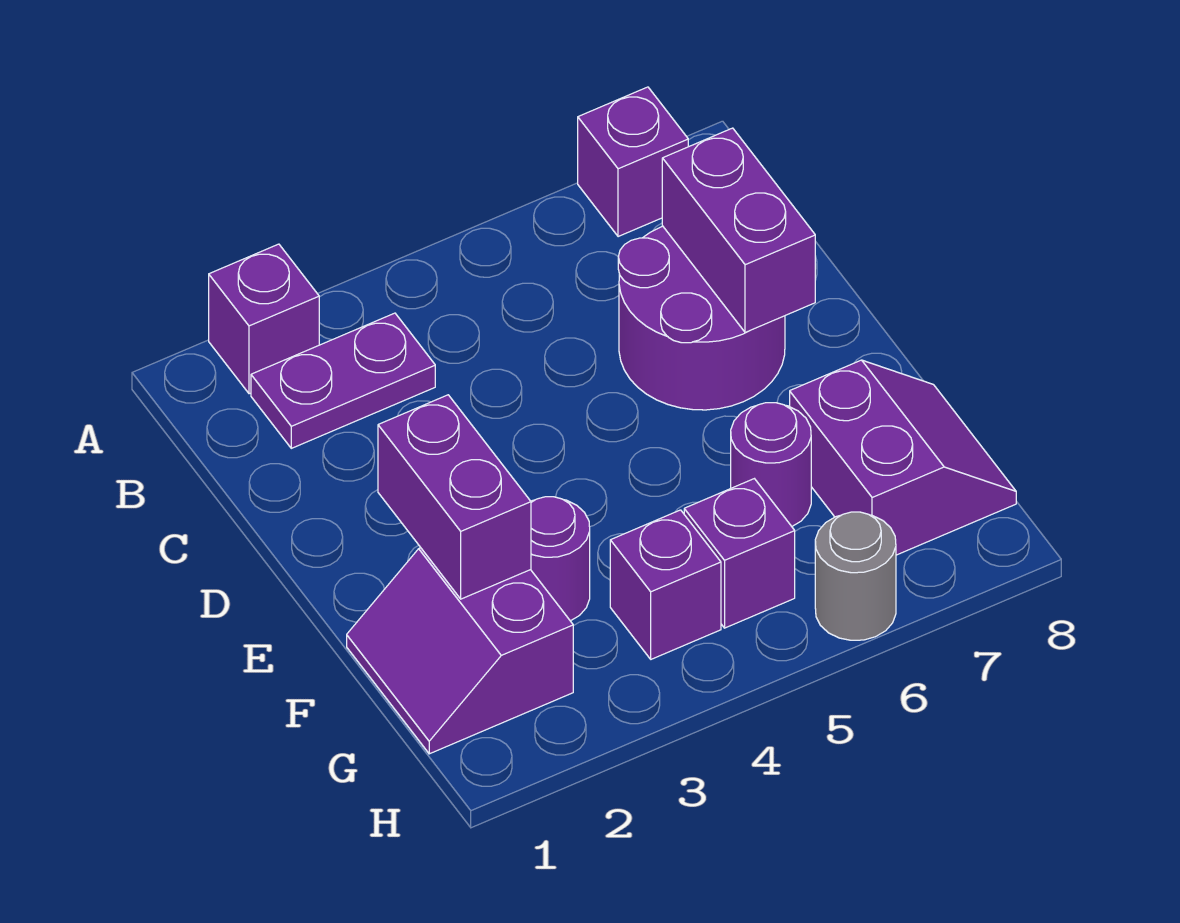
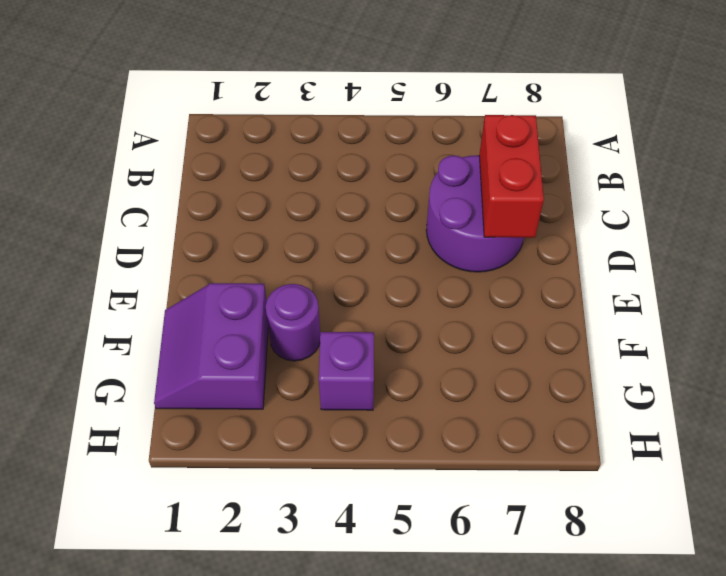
red 1x2 brick [479,115,544,238] -> purple 1x2 brick [662,128,815,332]
none -> purple 1x1 brick [209,244,319,394]
none -> purple 1x1 brick [578,87,688,237]
none -> purple 1x2 plate [251,313,435,448]

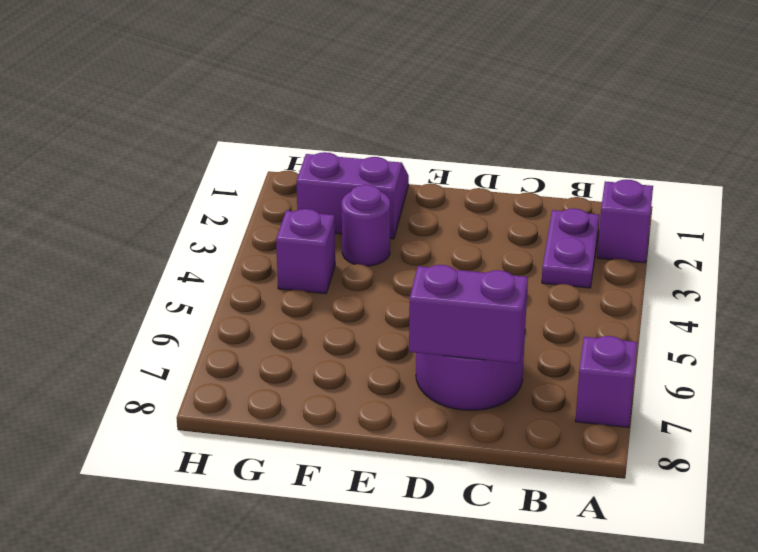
none -> purple 1x1 round brick [731,403,811,526]
none -> purple 2x2 slope [790,360,1016,555]
none -> purple 1x1 brick [684,479,795,628]

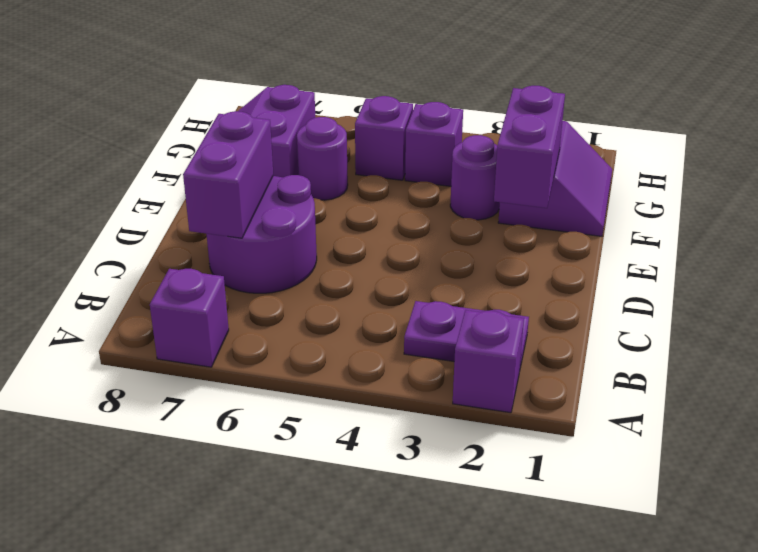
none -> grey 1x1 round brick [815,512,896,640]

